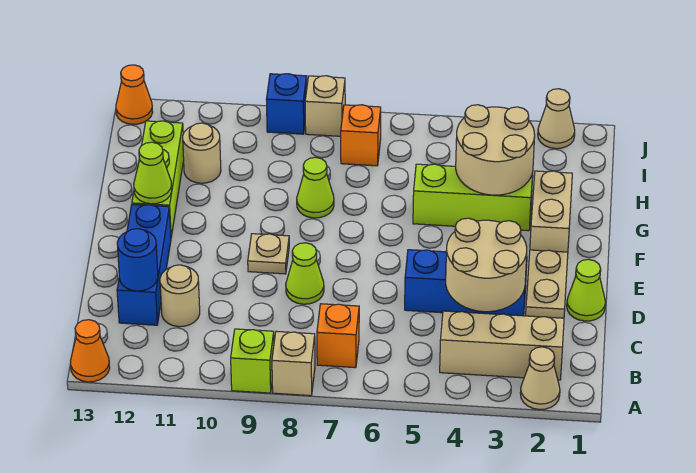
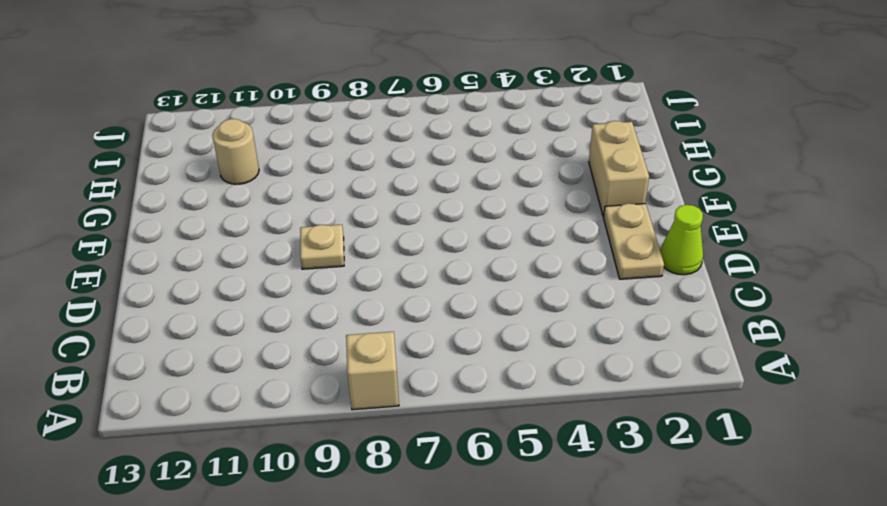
none -> tan 1x1 cone [520,347,560,410]
none -> lime 1x1 brick [231,329,274,393]
none -> orange 1x1 cone [71,320,110,382]

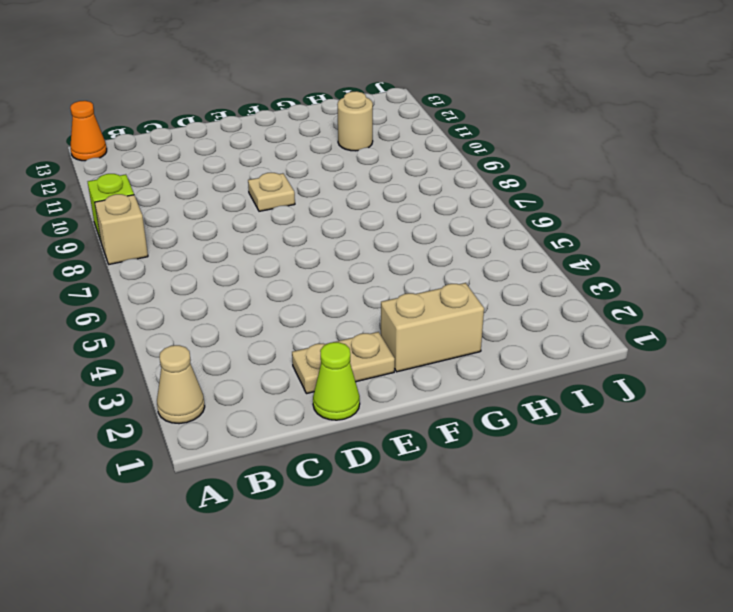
none -> tan 1x3 brick [440,311,564,380]
none -> orange 1x1 brick [317,304,359,368]
none -> tan 1x1 round brick [160,265,200,327]

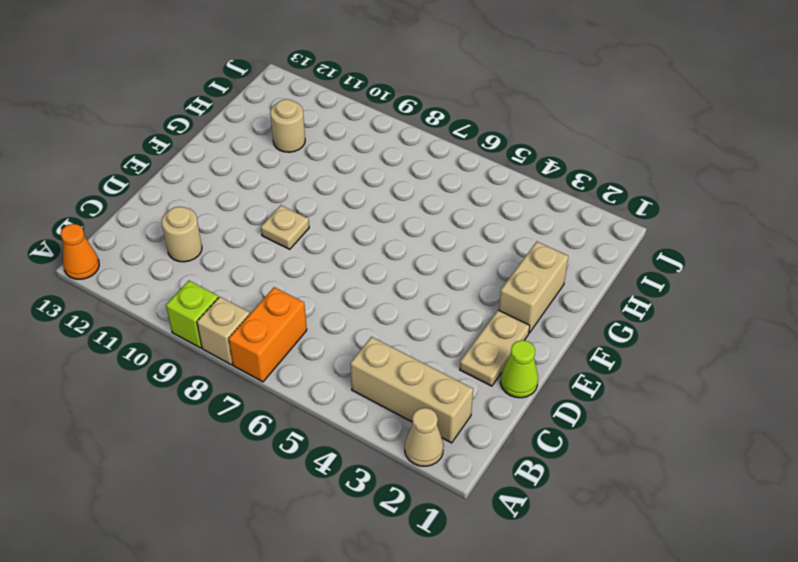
orange 1x2 brick [229,287,307,382] -> orange 1x1 brick [317,304,359,368]
none -> blue 1x3 brick [117,204,171,325]
none -> blue 1x3 brick [405,250,527,316]
none -> lime 1x1 cone [286,243,324,304]

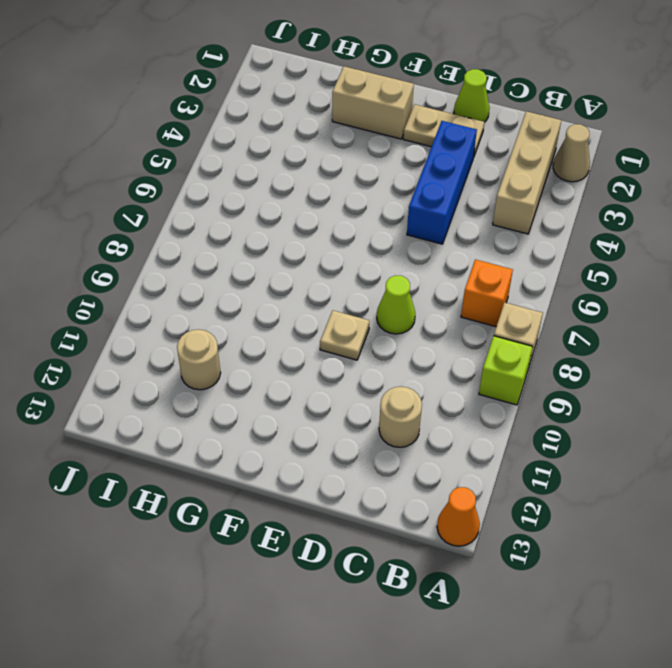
none -> blue 1x3 brick [117,204,171,325]
none -> lime 1x3 brick [132,121,184,237]
none -> lime 1x3 brick [413,164,533,231]

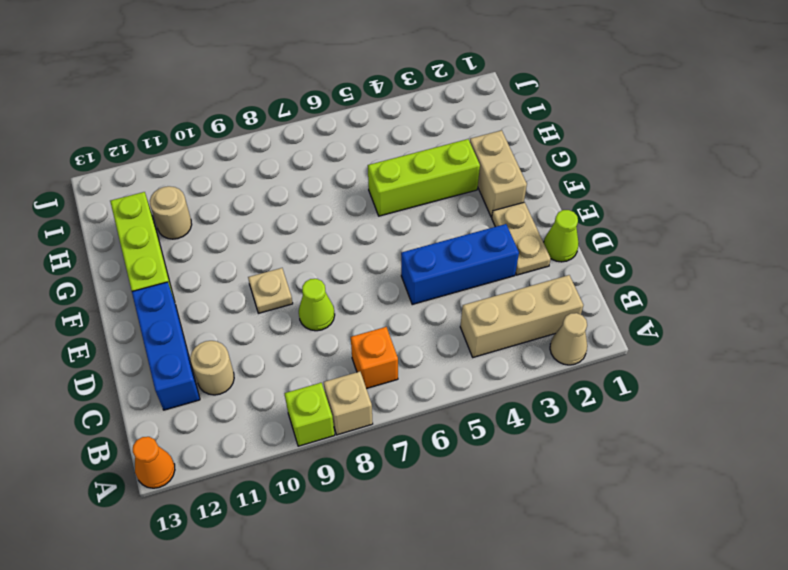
none -> lime 1x1 cone [297,157,334,218]
none -> orange 1x1 brick [341,105,381,166]
none -> tan 1x1 cone [538,89,575,149]

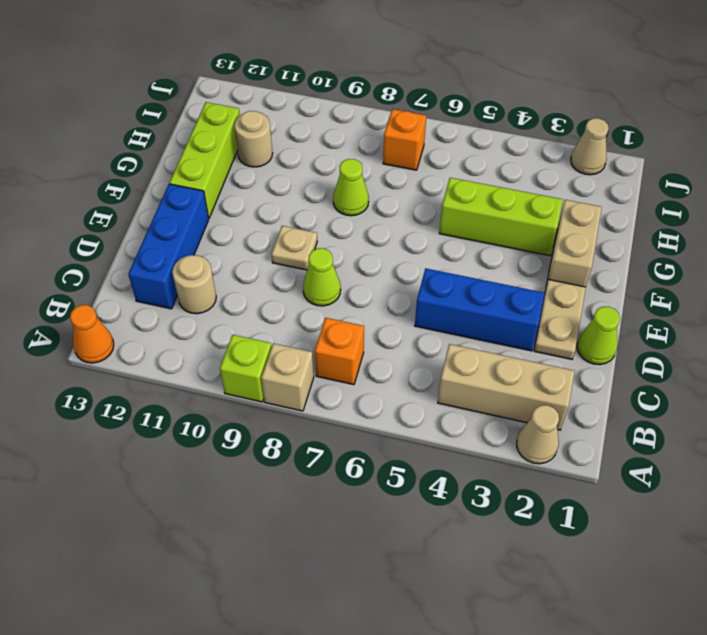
none -> tan 1x1 brick [305,76,345,136]
none -> blue 1x1 brick [266,74,307,134]
none -> orange 1x1 cone [116,65,153,124]

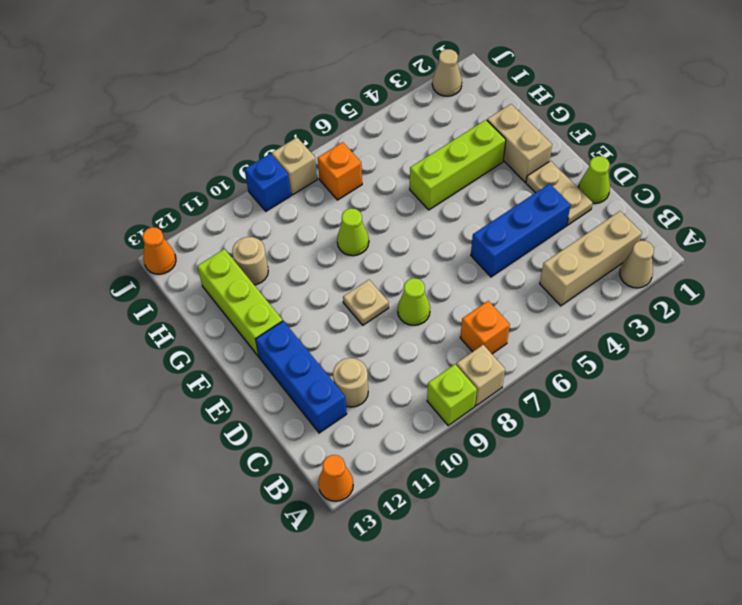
none -> tan 2x2 round brick [446,218,527,312]
none -> blue 1x1 round brick [117,229,158,291]
none -> lime 1x1 cone [134,142,172,204]

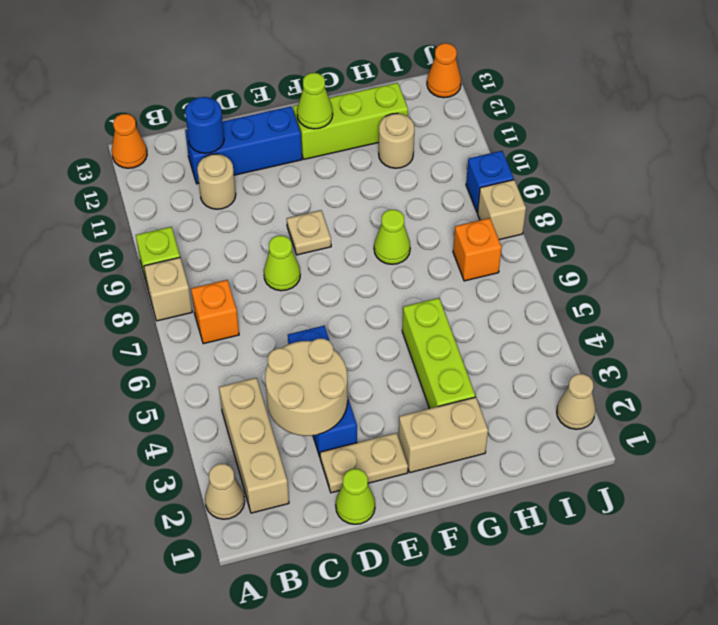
none -> tan 2x2 round brick [456,105,535,195]

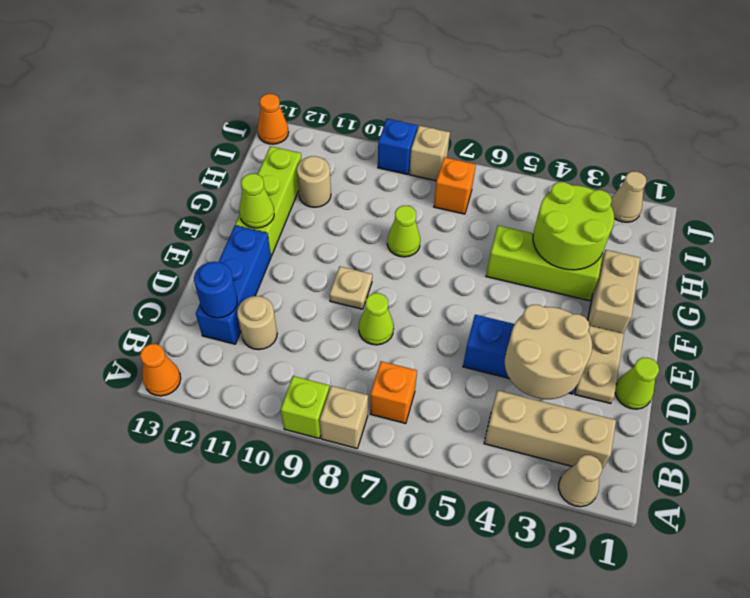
lime 2x2 round brick [533,182,614,270] -> tan 2x2 round brick [456,105,535,195]

